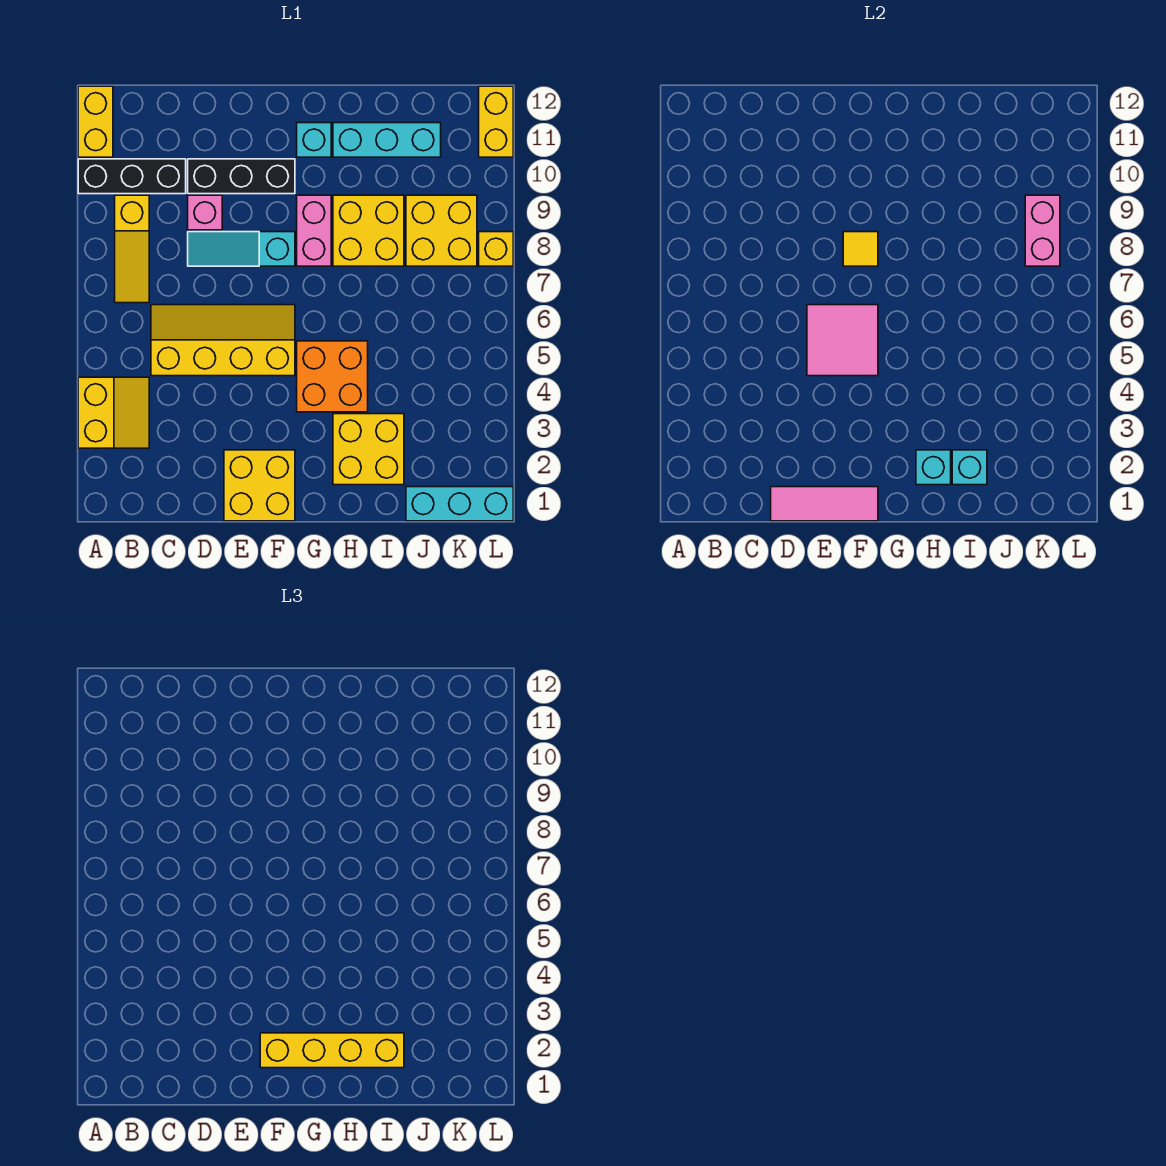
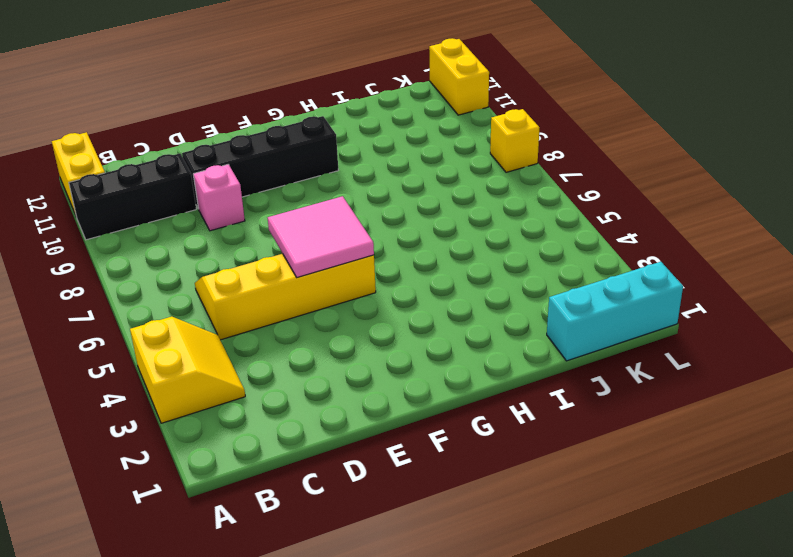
black 1x4 brick [182,116,338,209] -> black 1x3 brick [188,159,295,194]
none -> yellow 1x3 slope [115,195,149,303]
none -> cyan 1x3 slope [188,232,295,266]
none -> yellow 2x2 brick [224,450,295,521]

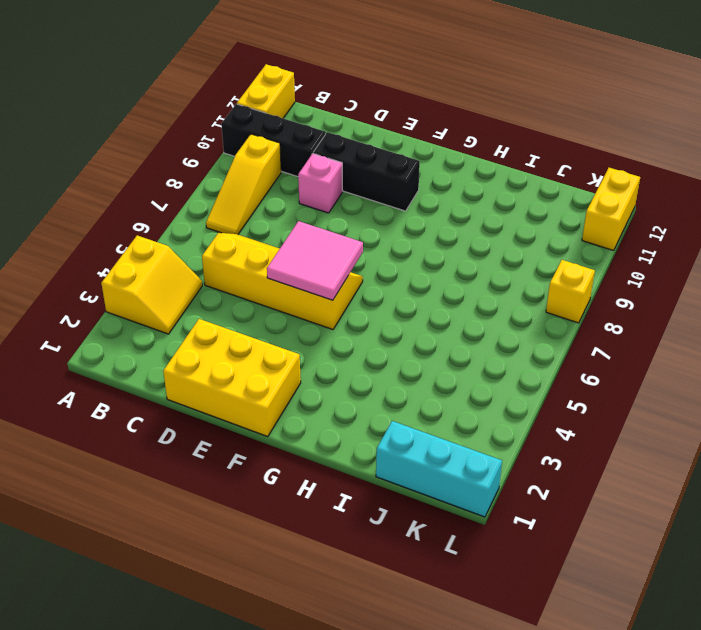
yellow 2x3 brick [163,319,301,437] -> yellow 2x2 brick [224,450,295,521]
none -> cyan 1x3 slope [188,232,295,266]
none -> orange 2x2 brick [297,341,368,412]
none -> pink 1x2 brick [297,195,331,266]

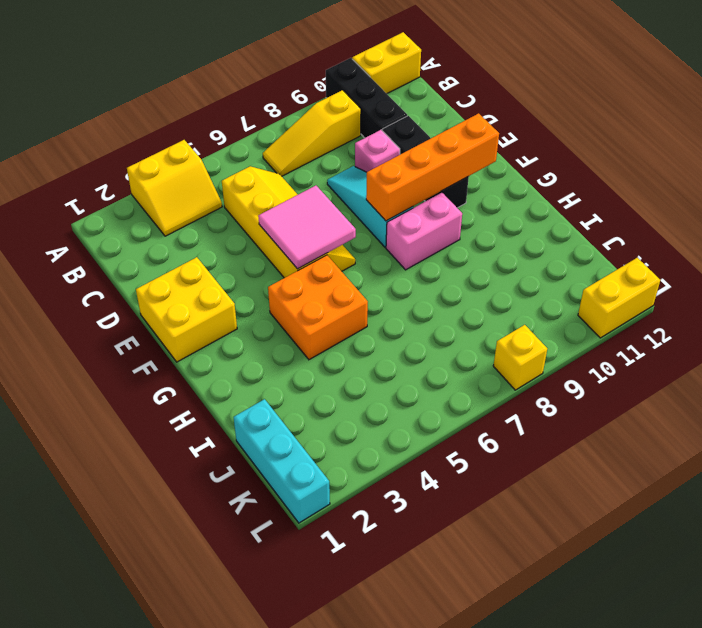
orange 1x4 brick [366,113,499,221] -> yellow 1x1 tile [843,232,878,266]
none -> cyan 1x1 brick [297,123,331,157]
none -> yellow 2x2 brick [333,414,404,485]
none -> yellow 2x2 brick [333,195,404,266]

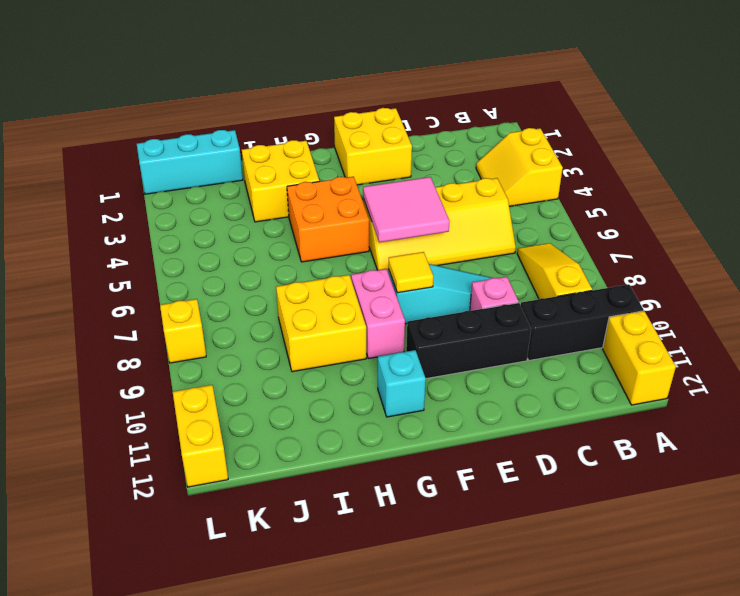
none -> cyan 1x3 brick [333,123,441,157]
none -> yellow 2x2 brick [406,195,477,266]
none -> pink 1x3 tile [771,487,878,521]

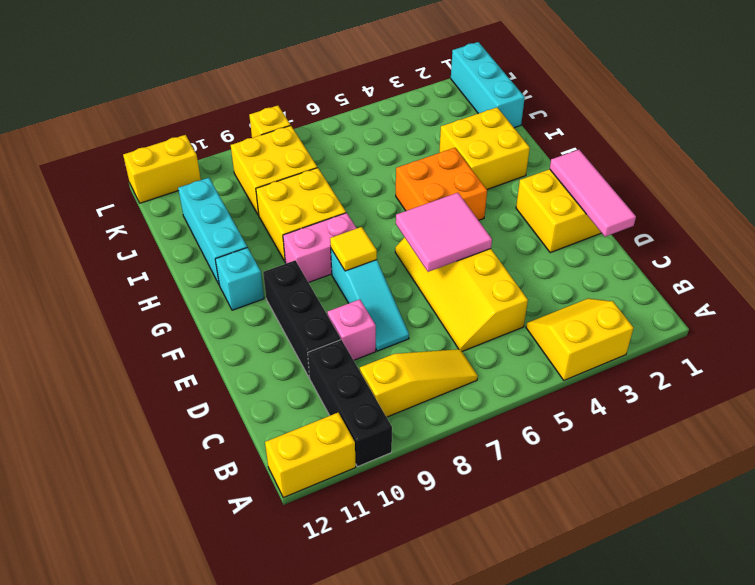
none -> cyan 1x1 brick [916,450,951,485]
none -> cyan 1x1 brick [952,450,987,485]
none -> pink 1x2 brick [1025,195,1060,266]

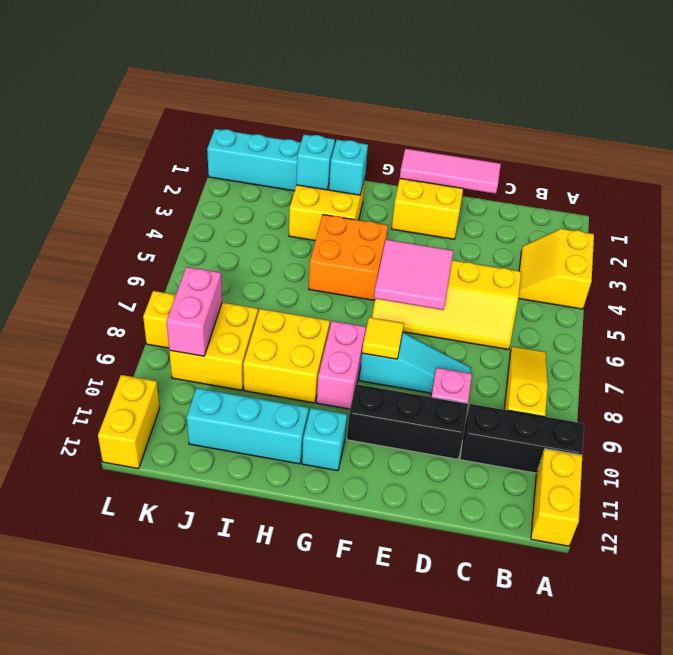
none -> yellow 1x4 brick [260,1033,404,1068]

